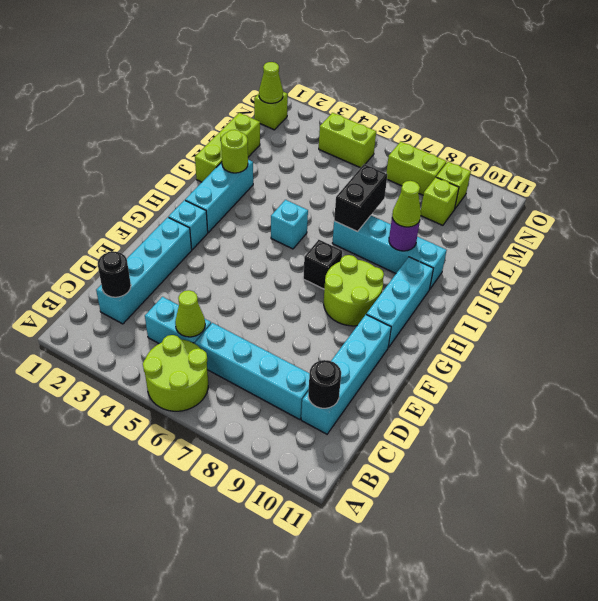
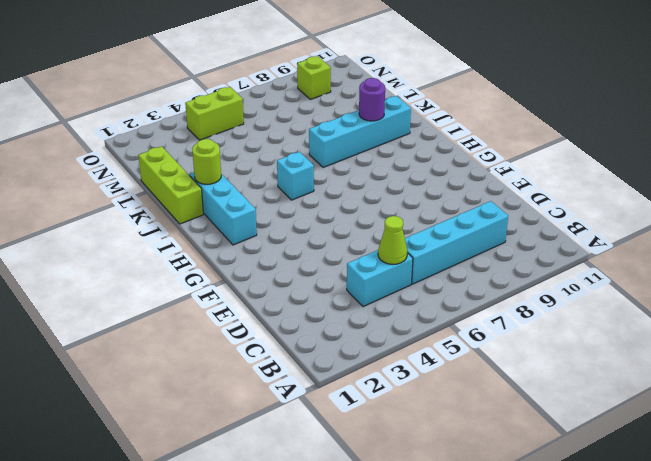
none -> lime 2x2 round brick [143,335,208,411]
none -> cyan 1x4 brick [96,217,192,324]
none -> cyan 1x4 brick [301,315,391,434]

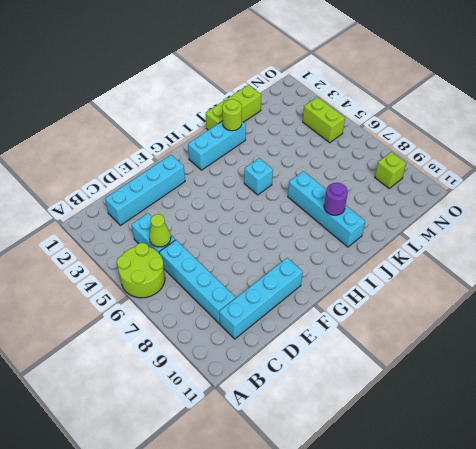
none -> cyan 1x1 brick [169,200,208,250]
none -> lime 2x2 round brick [324,255,384,326]
none -> cyan 1x3 brick [366,257,433,347]

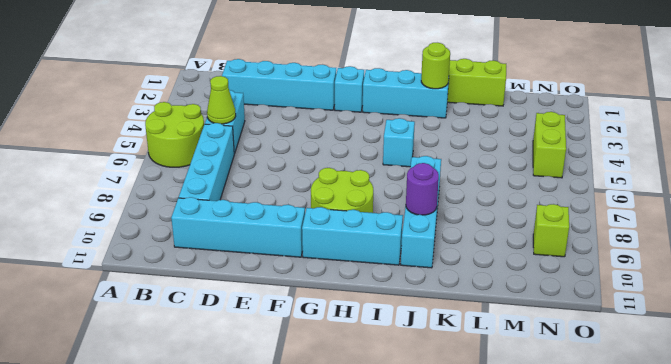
none -> black 1x1 brick [303,240,342,289]
none -> lime 1x1 brick [421,178,459,225]
none -> lime 1x1 brick [254,92,288,130]

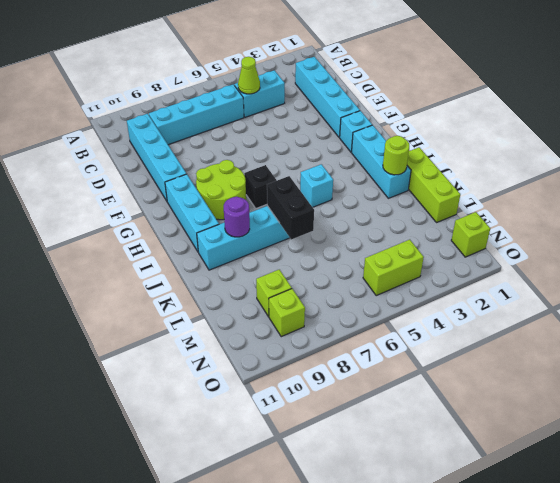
none -> lime 2x2 round brick [143,335,208,411]
none -> lime 1x2 brick [386,142,447,195]
none -> black 1x1 round brick [98,251,131,297]

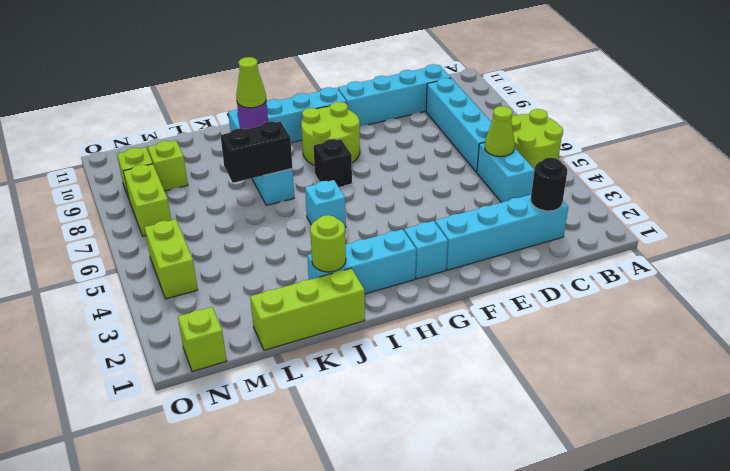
none -> black 1x1 round brick [308,360,341,408]
none -> lime 1x1 cone [259,62,283,103]

